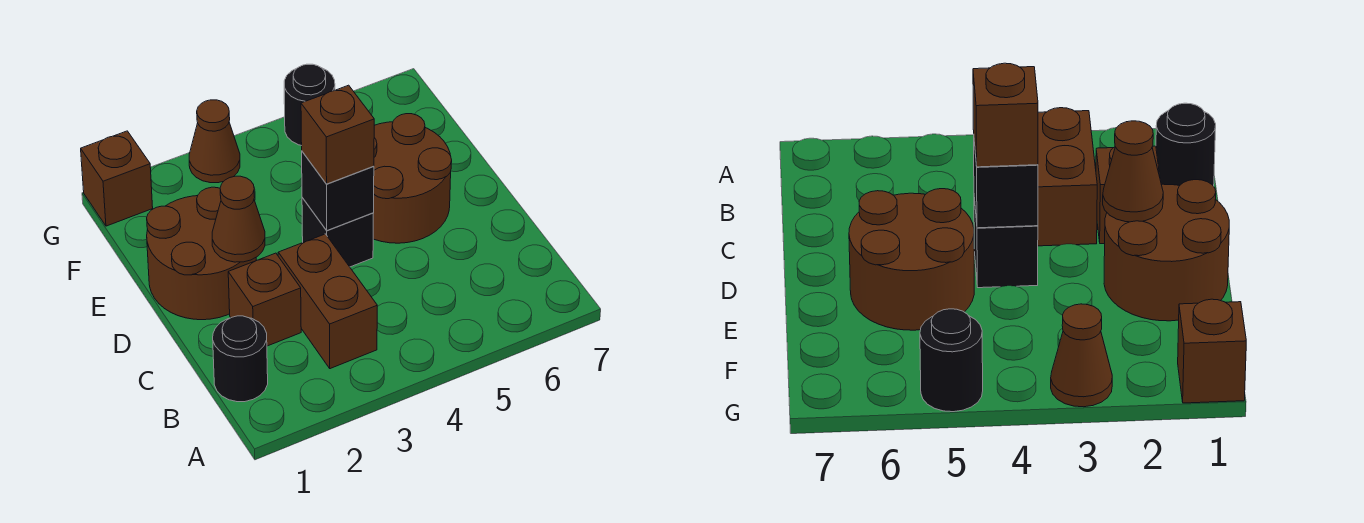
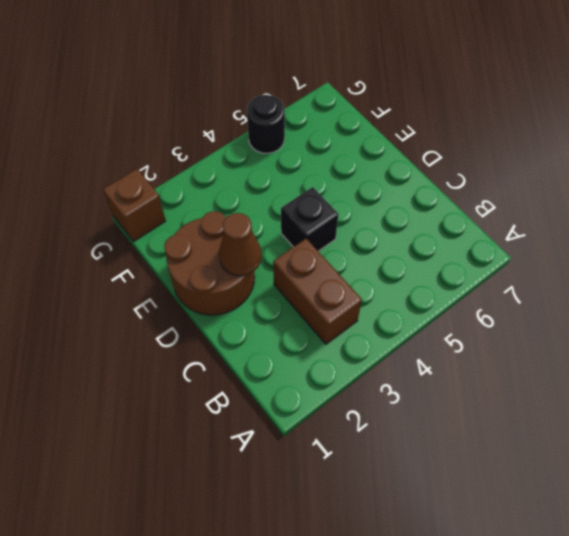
none -> black 1x1 round brick [213,316,268,402]
none -> brown 1x1 brick [228,253,301,346]
none -> brown 2x2 round brick [373,114,452,243]

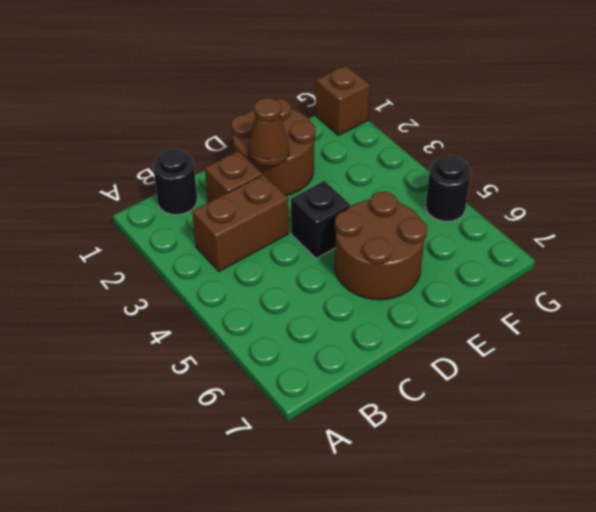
none -> brown 1x1 cone [189,100,240,183]
none -> black 1x1 brick [302,152,374,230]
none -> brown 1x1 brick [301,85,374,184]

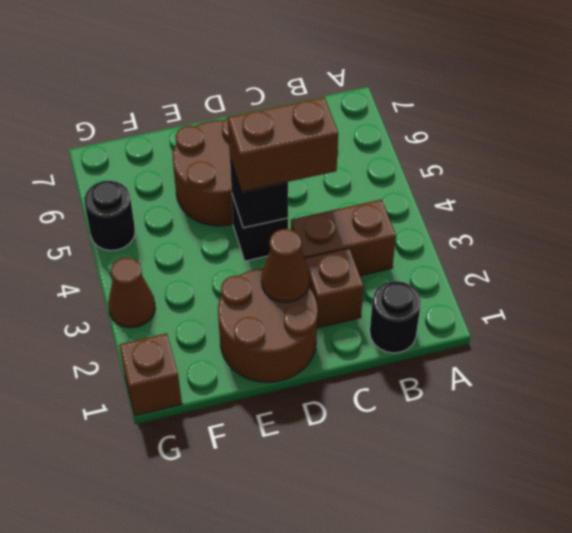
brown 1x2 brick [228,97,338,192] -> brown 1x1 brick [301,85,374,184]

